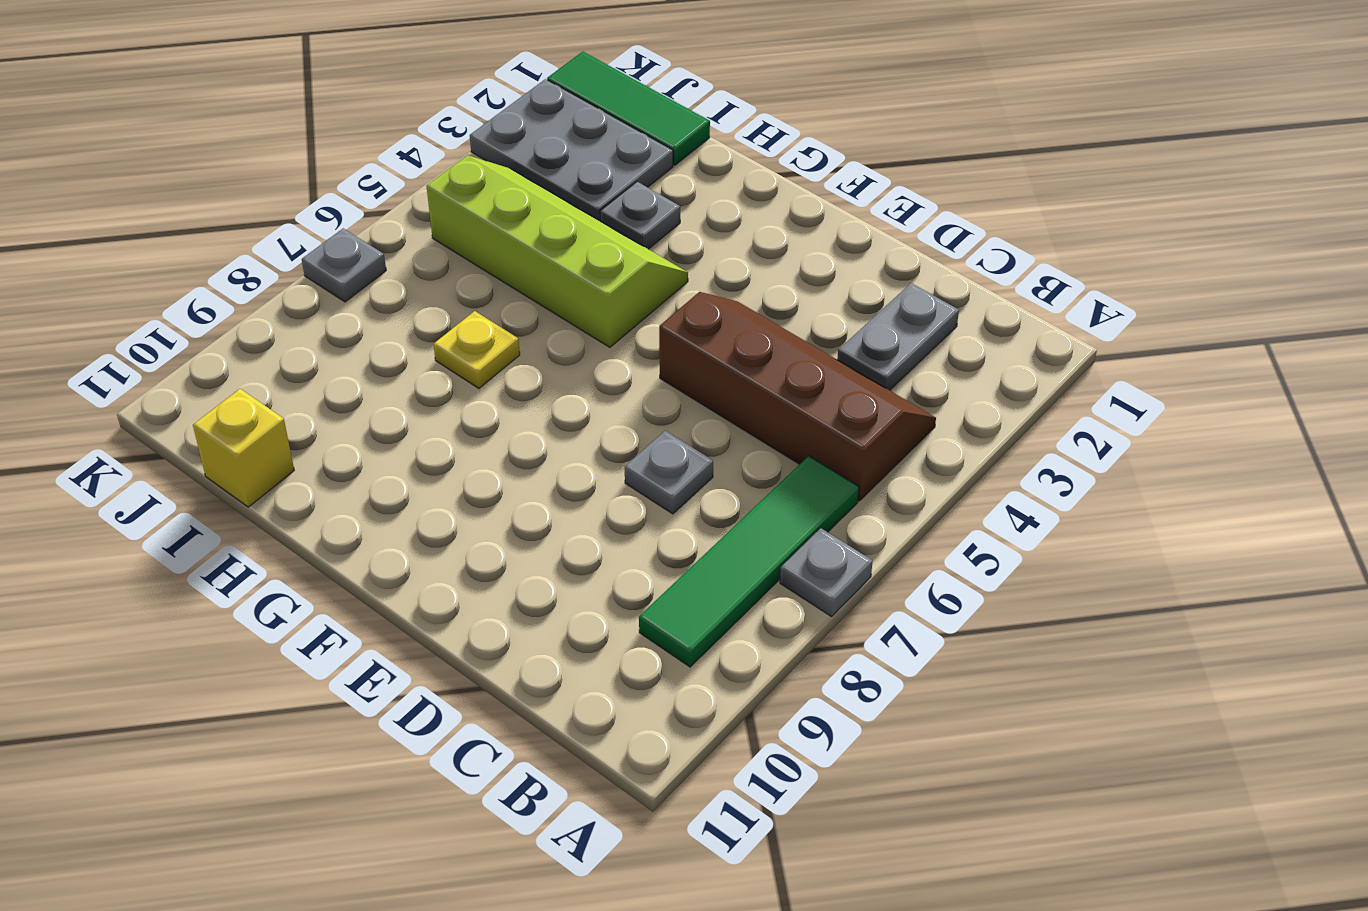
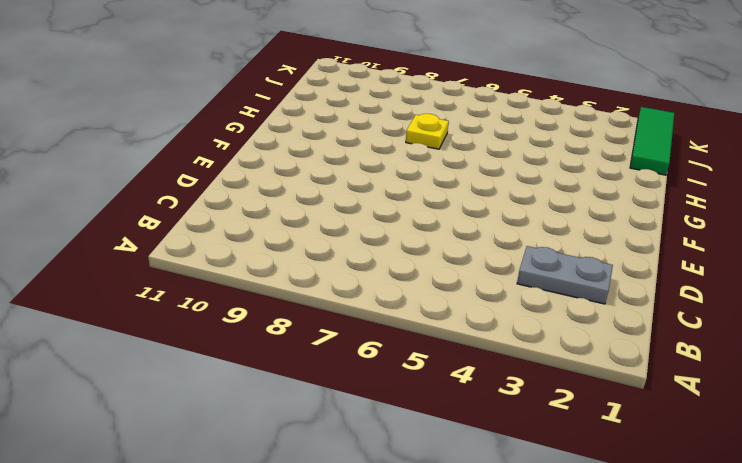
none -> grey 1x1 plate [780,528,873,617]
none -> brown 2x4 slope [659,292,936,501]
none -> green 1x4 tile [639,456,859,667]

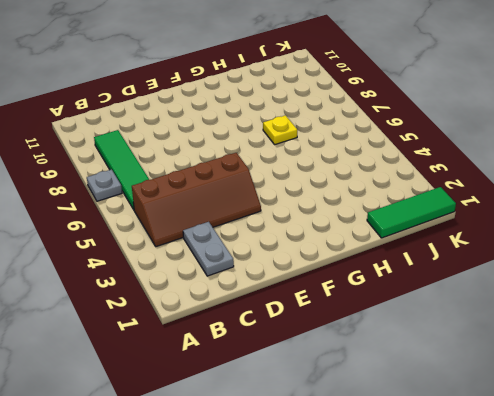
none -> grey 1x1 plate [625,431,713,514]
none -> lime 2x4 slope [426,155,688,347]
none -> grey 1x1 plate [600,182,680,249]

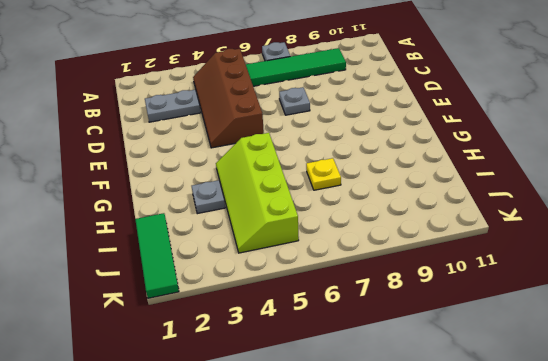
none -> grey 2x3 plate [470,79,673,221]
none -> yellow 1x1 brick [193,389,294,507]
none -> grey 1x1 plate [302,228,386,302]

